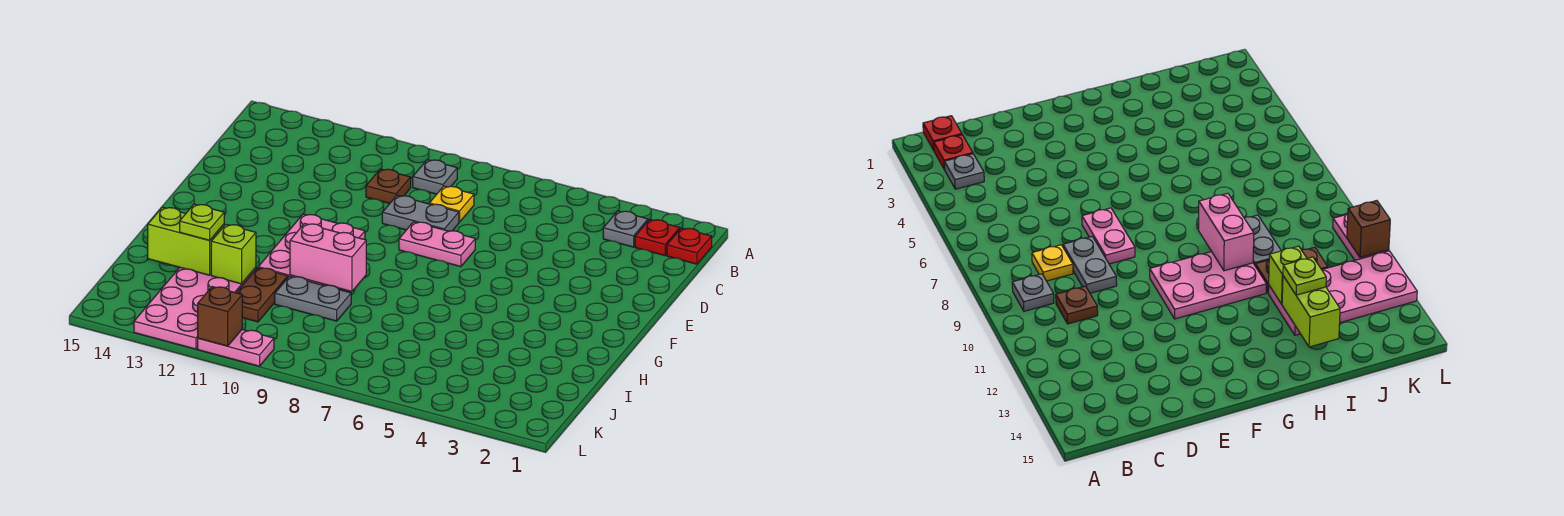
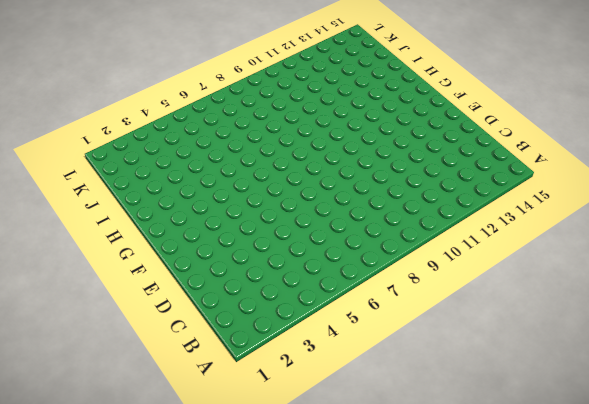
none -> red 1x1 plate [667,228,712,264]
none -> red 1x1 plate [635,219,680,256]
none -> grey 1x1 plate [603,211,648,247]

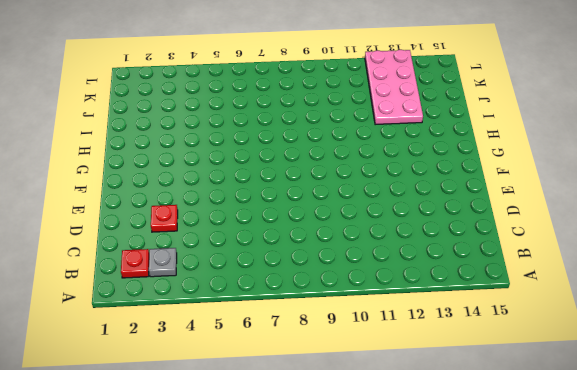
red 1x1 plate [151,205,178,232] -> red 1x1 plate moved to [667,228,712,264]
none -> grey 1x1 plate [413,160,457,194]
none -> yellow 1x1 plate [429,186,474,222]
none -> brown 1x1 plate [366,169,411,204]

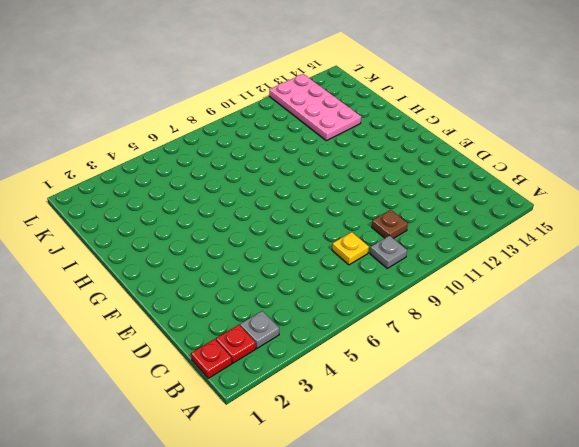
none -> grey 1x2 plate [382,195,459,231]
none -> pink 1x2 plate [399,222,475,267]
none -> pink 2x3 plate [258,214,365,286]

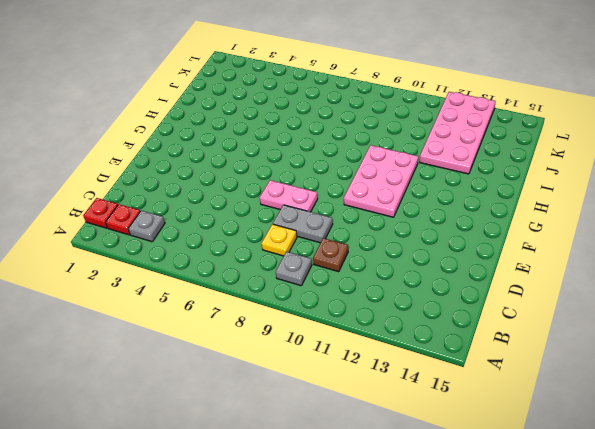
none -> grey 1x2 plate [275,276,351,321]
none -> brown 1x2 plate [236,268,288,322]
none -> pink 1x2 plate [198,330,274,366]

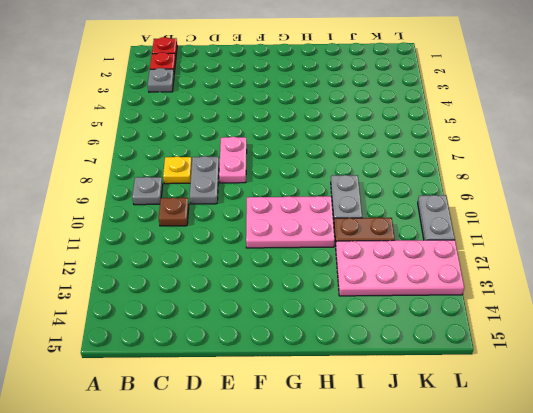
grey 1x2 plate [418,195,455,240] -> pink 1x2 plate [198,330,274,366]
none -> pink 1x2 brick [290,224,366,292]
none -> lime 1x1 brick [211,224,256,284]
none -> lime 1x2 brick [148,207,224,275]

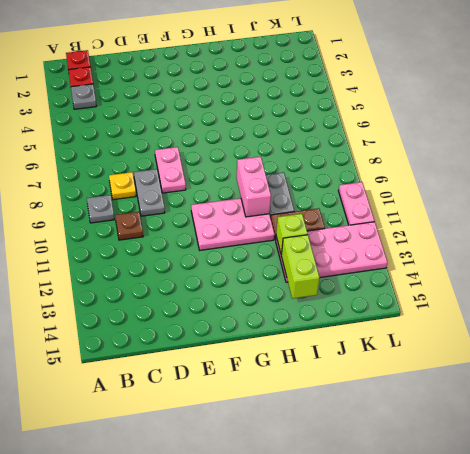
none -> brown 1x1 brick [198,287,242,346]
none -> lime 1x1 plate [180,204,224,240]

